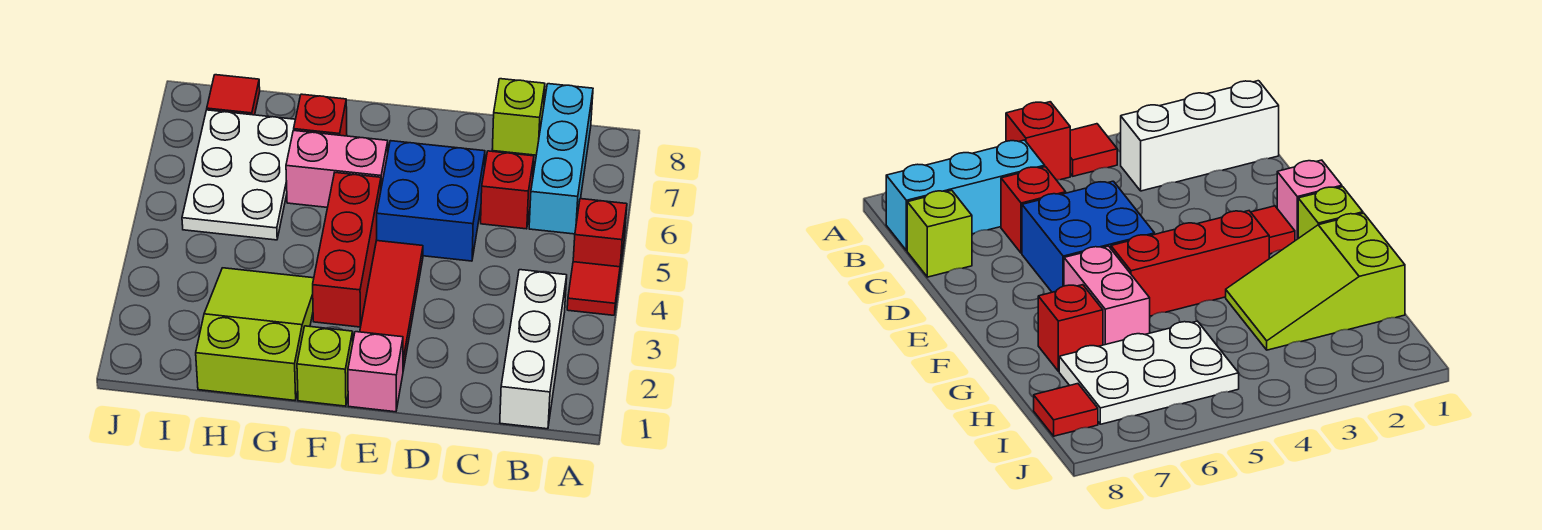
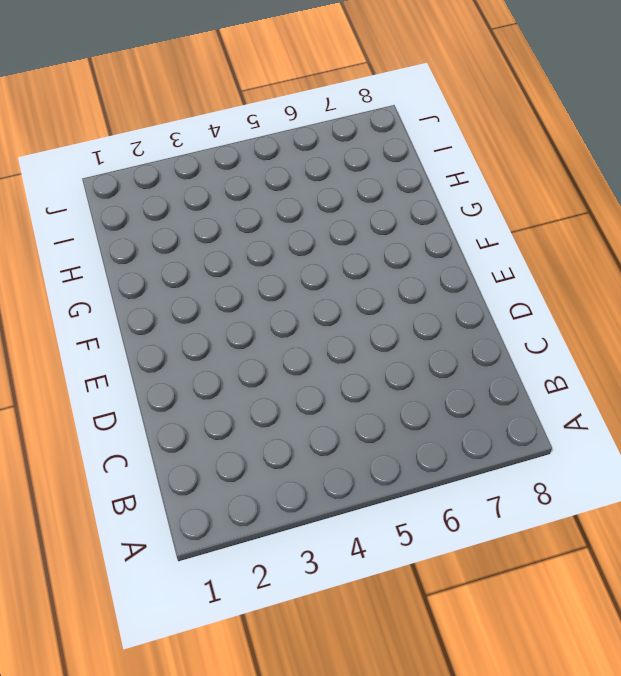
none -> red 1x1 tile [567,262,620,315]
none -> red 1x1 brick [573,199,627,269]
none -> white 1x3 brick [500,270,567,429]

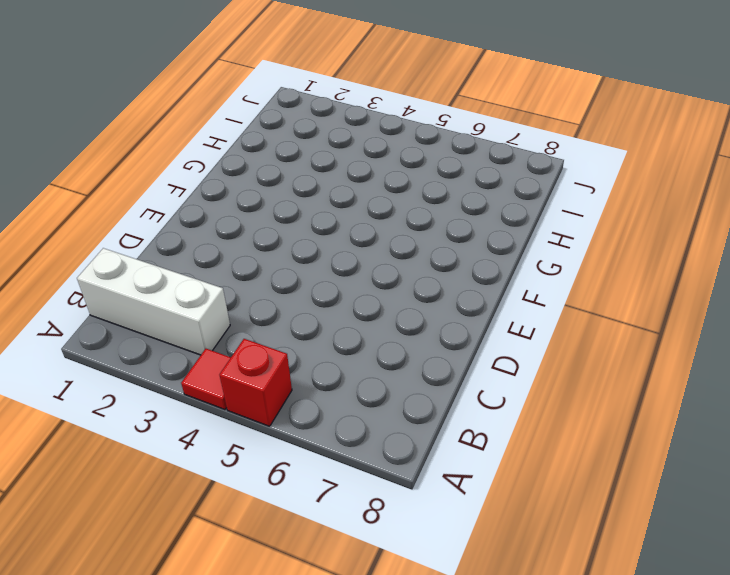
none -> cyan 1x3 brick [529,84,593,234]
none -> red 1x1 brick [481,151,534,229]
none -> lime 1x1 brick [492,79,545,155]

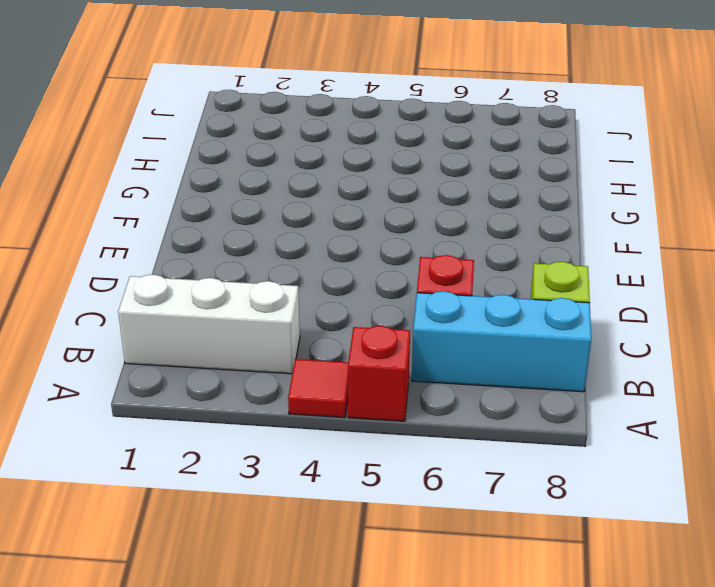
none -> blue 2x2 brick [377,141,485,261]
none -> pink 1x1 brick [348,332,403,412]
none -> red 1x3 tile [360,241,423,370]

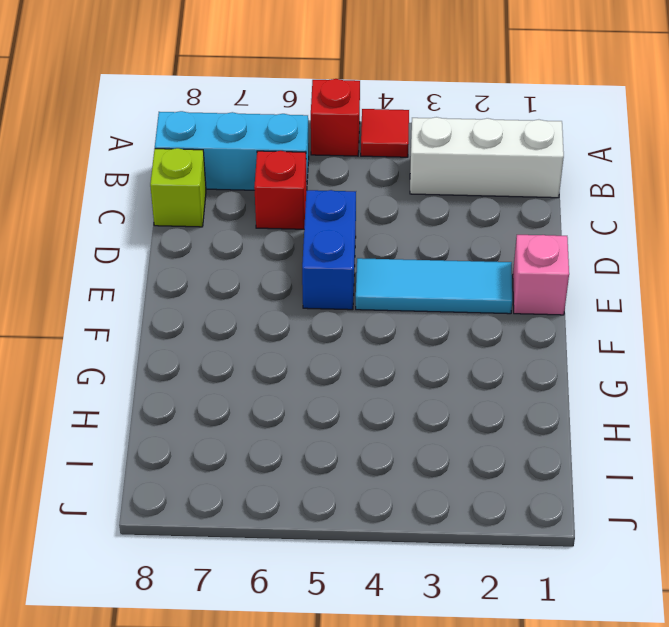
blue 1x2 brick [302,190,356,310] -> blue 2x2 brick [377,141,485,261]
cyan 1x3 tile [356,258,512,314] -> red 1x3 tile [360,241,423,370]
none -> lime 1x1 brick [297,326,353,406]
none -> red 1x3 brick [313,173,381,327]
none -> pink 1x2 brick [286,131,388,208]

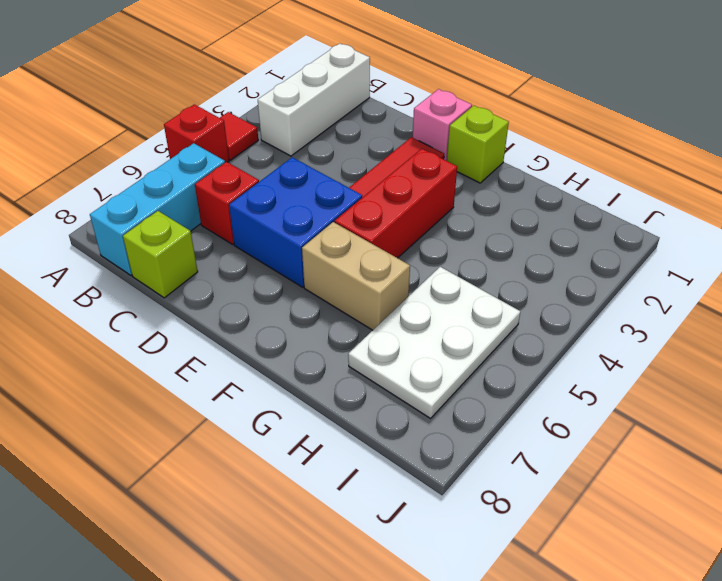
tan 1x2 brick [302,222,410,330] -> pink 1x2 brick [286,131,388,208]
none -> lime 2x3 slope [196,268,314,400]
none -> red 1x1 brick [294,94,347,136]
none -> red 1x1 tile [207,75,260,115]

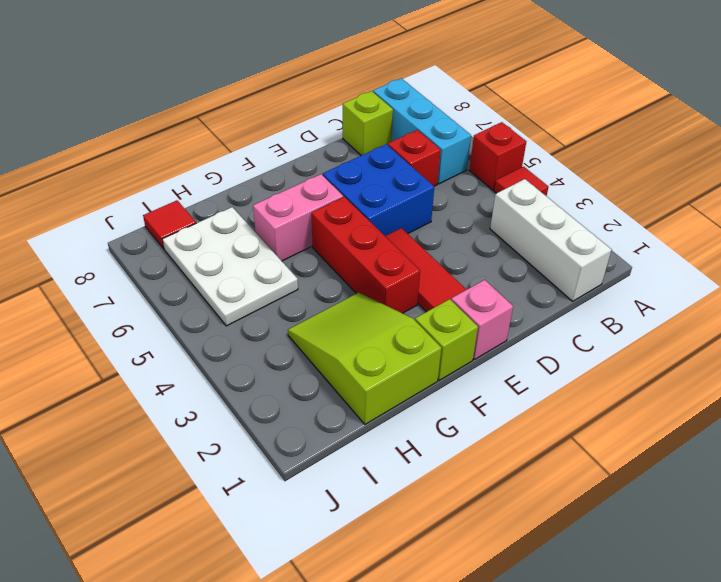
none -> red 1x1 brick [294,94,347,136]

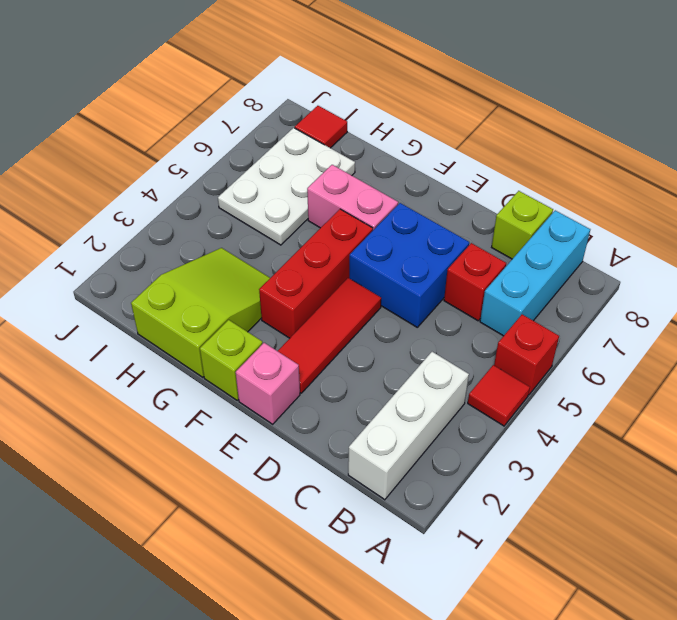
none -> red 1x1 brick [294,94,347,136]

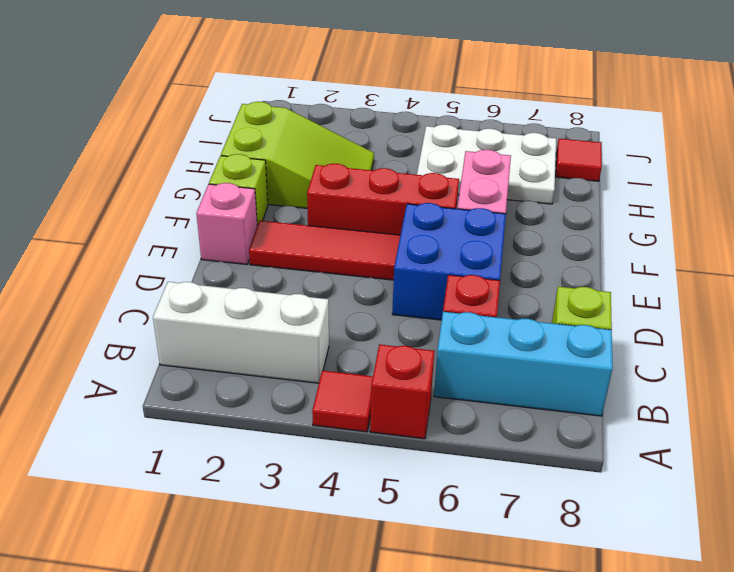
none -> red 1x1 brick [294,94,347,136]

